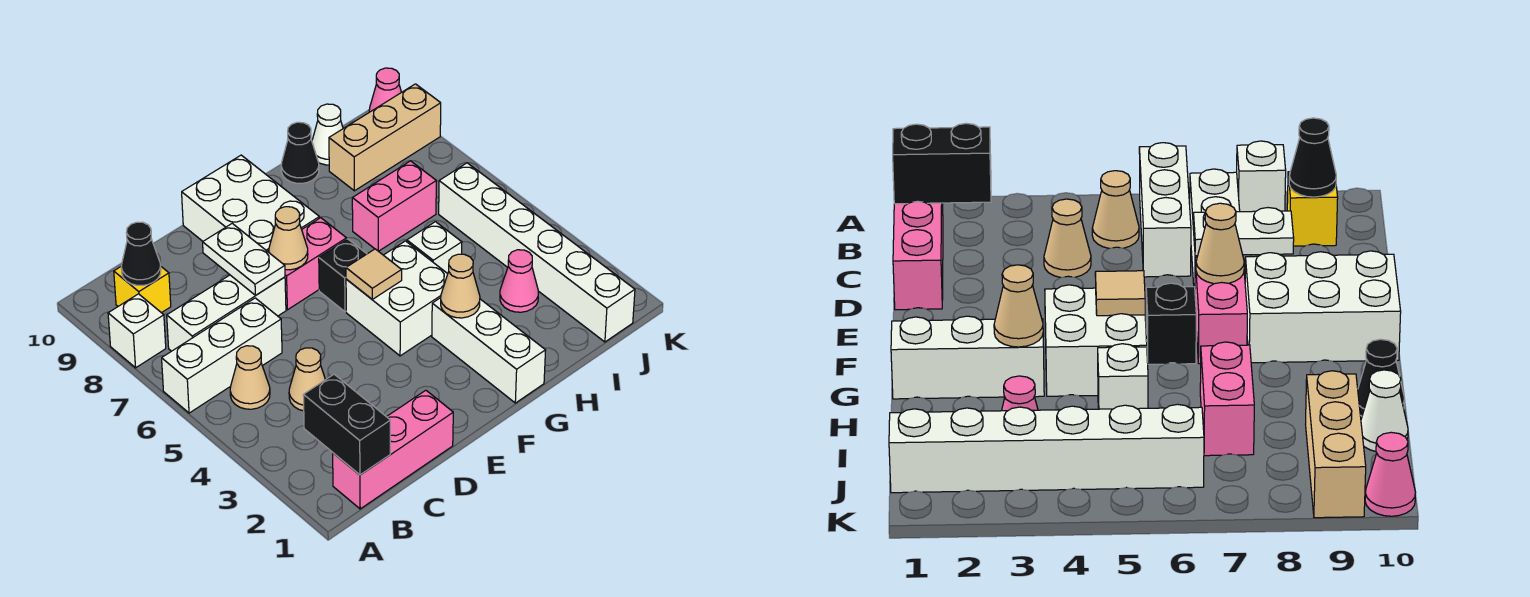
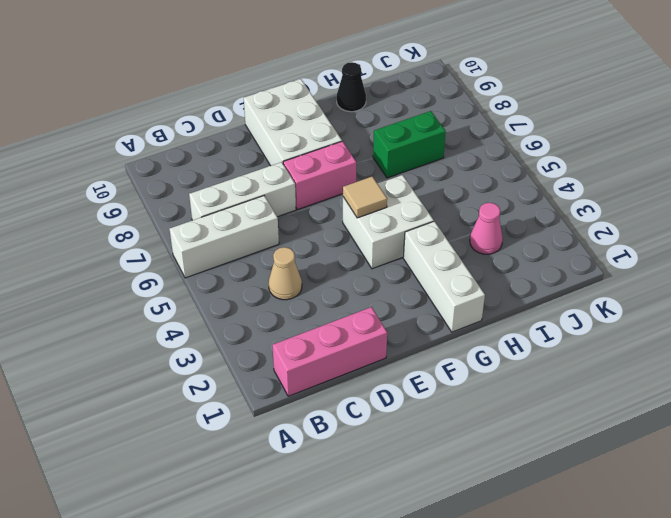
green 1x2 brick [373,111,446,178] -> pink 1x2 brick [352,161,436,251]
none -> white 1x1 brick [108,294,166,368]
none -> tan 1x1 cone [230,346,270,409]
none -> yellow 1x1 brick [114,267,171,313]

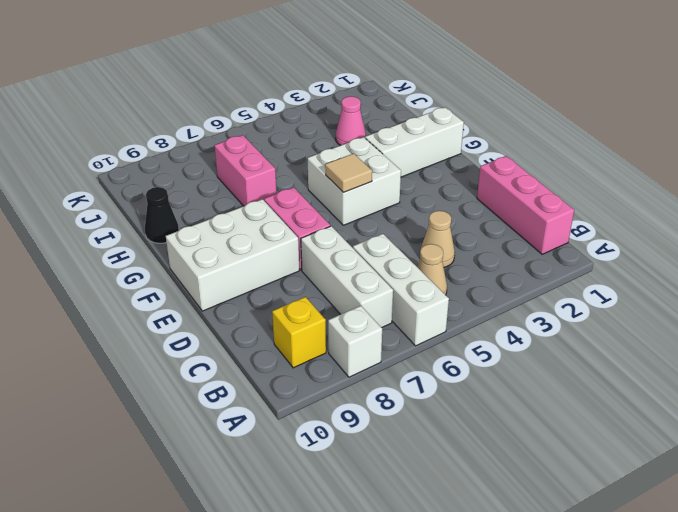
none -> black 1x1 brick [319,239,366,312]
none -> white 1x1 brick [407,222,462,274]
none -> tan 1x3 brick [329,84,441,191]

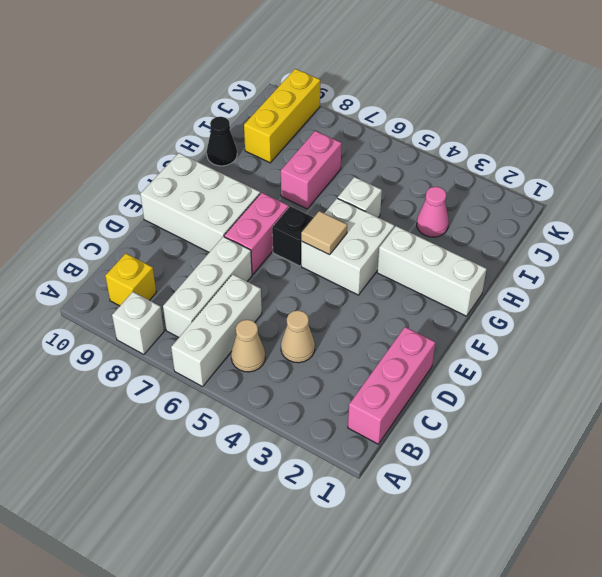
yellow 1x3 brick [244,69,320,163] -> tan 1x3 brick [329,84,441,191]
none -> white 1x1 cone [312,104,343,165]
none -> white 1x6 brick [439,163,635,342]
none -> pink 1x1 cone [369,68,401,112]

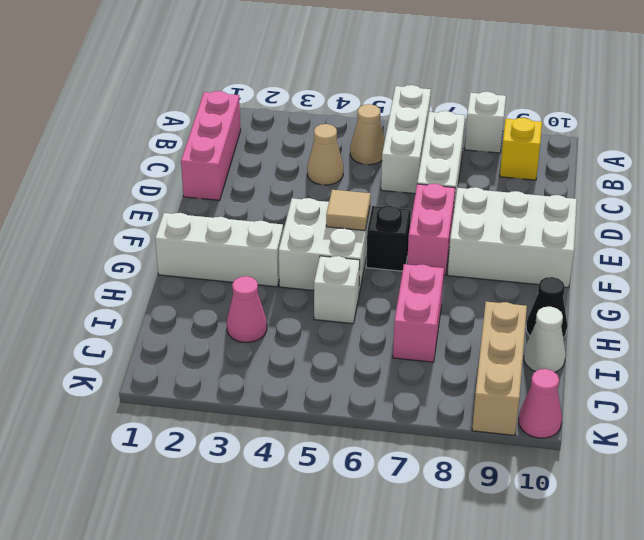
none -> white 1x6 brick [439,163,635,342]
none -> black 1x2 brick [303,374,390,475]
none -> black 1x1 cone [121,222,161,286]

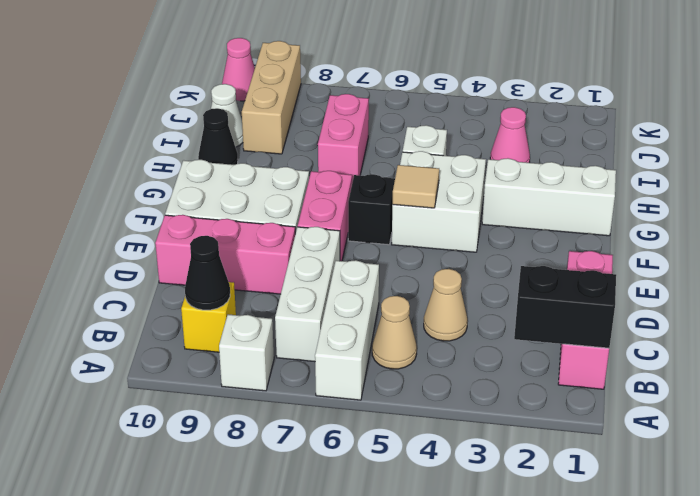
pink 1x3 brick [155,215,295,294] -> none
none -> white 1x6 brick [439,163,635,342]
none -> white 1x2 plate [203,223,285,295]
none -> tan 1x1 cone [269,207,308,270]

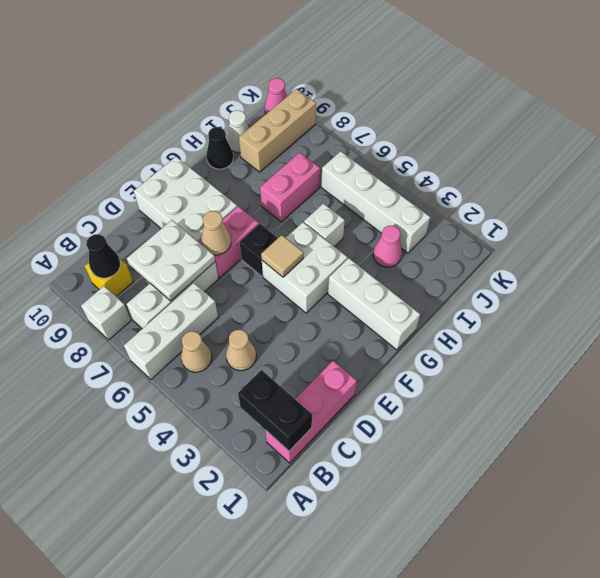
white 2x2 plate [127,220,215,301] -> white 1x2 plate [203,223,285,295]
white 1x4 brick [321,151,430,253] -> white 1x6 brick [439,163,635,342]
none -> tan 1x1 cone [441,254,480,318]

